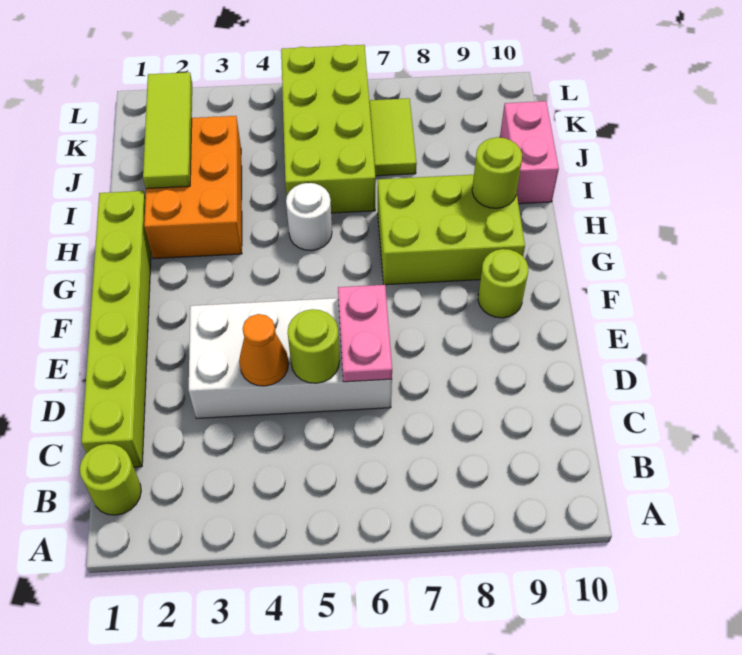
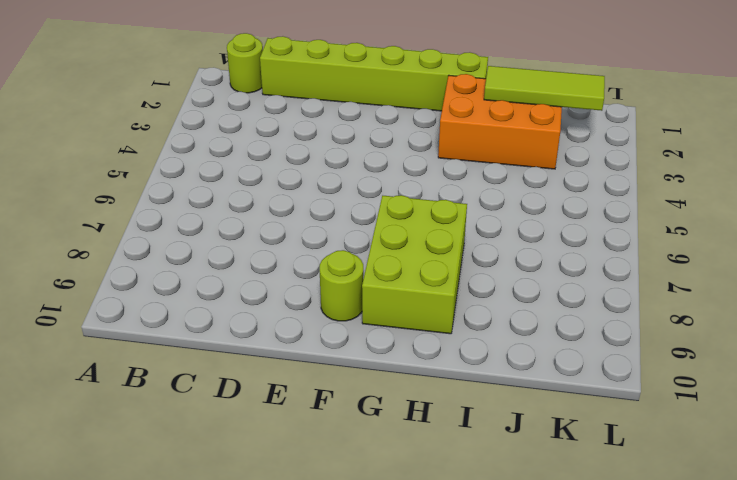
none -> white 2x4 brick [189,298,392,419]
none -> white 1x1 round brick [286,183,332,251]
none -> lime 2x4 brick [281,45,376,213]

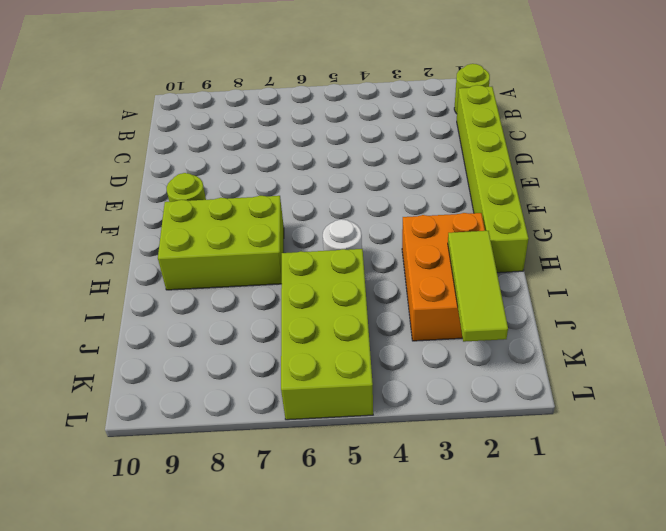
none -> white 2x4 brick [189,298,392,419]
none -> pink 1x2 brick [500,101,559,204]
none -> lime 1x2 tile [369,98,417,176]

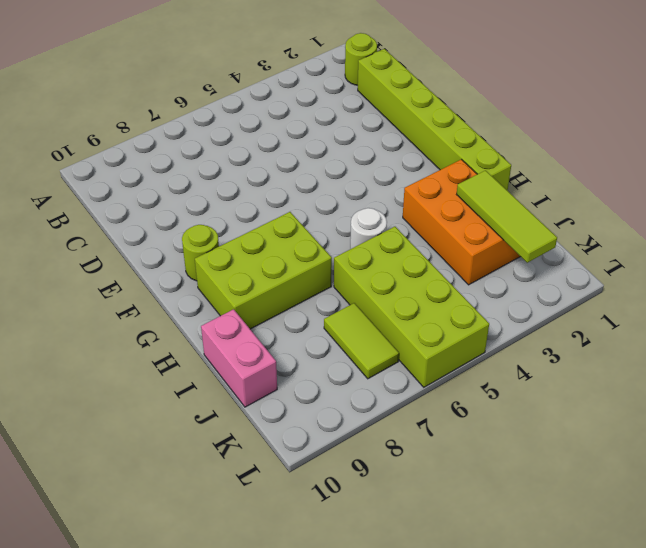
none -> white 2x4 brick [189,298,392,419]
none -> orange 1x1 cone [239,314,289,386]
none -> lime 1x1 round brick [288,309,340,383]

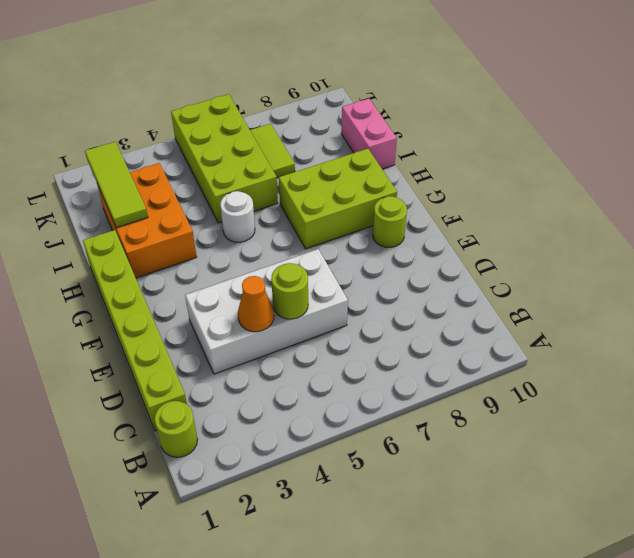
none -> pink 1x2 plate [338,285,392,382]
none -> lime 1x1 round brick [472,137,522,208]

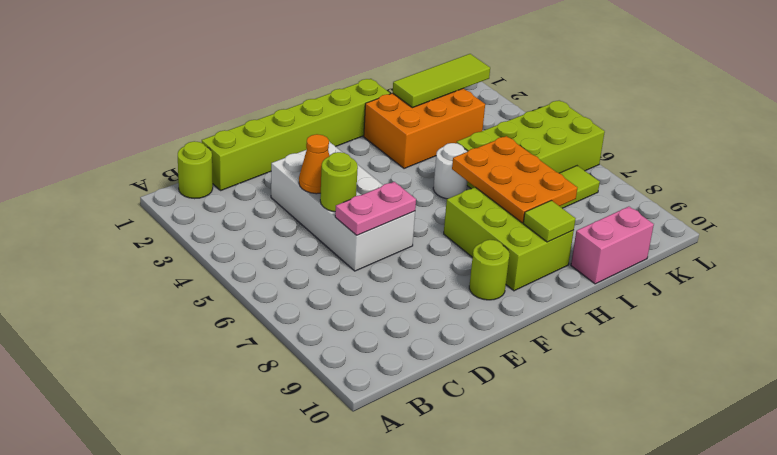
orange 2x3 plate [452,136,577,223] -> none
lime 1x1 tile [523,200,576,242] -> lime 1x1 round brick [472,137,522,208]

